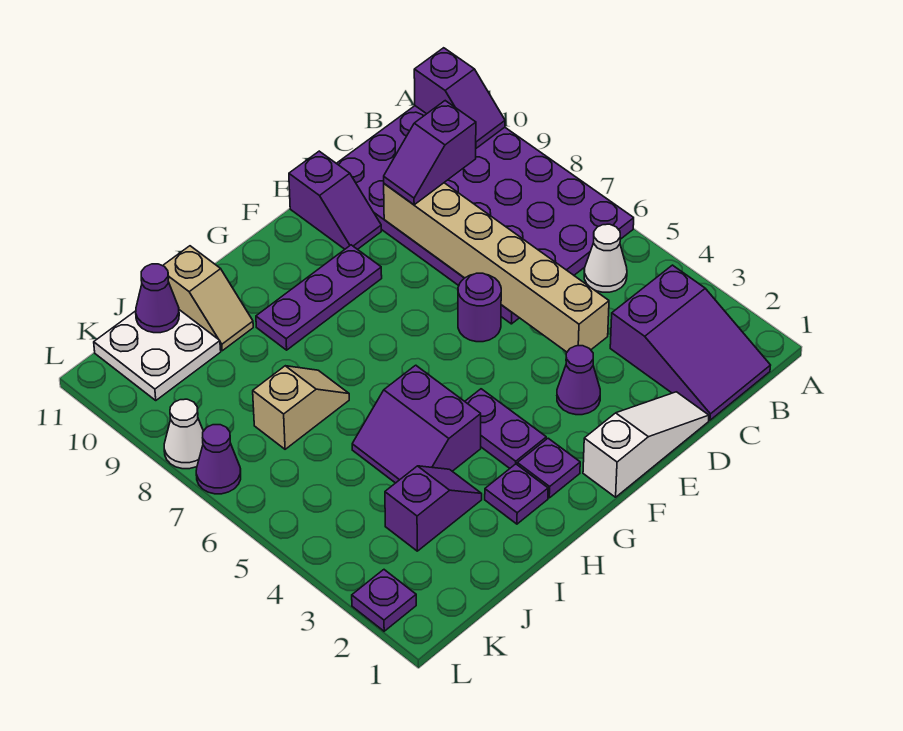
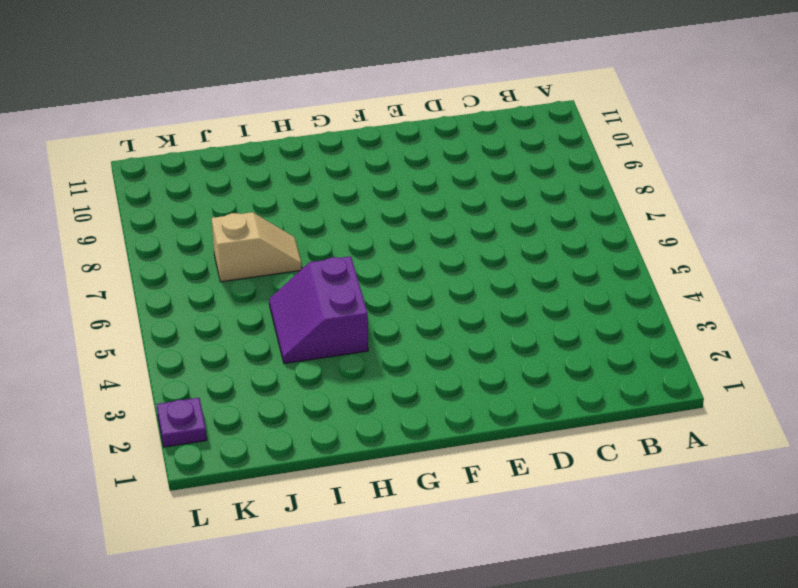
none -> purple 4x6 plate [336,106,634,324]
none -> purple 2x3 slope [610,265,771,420]
none -> white 1x1 cone [584,224,627,292]

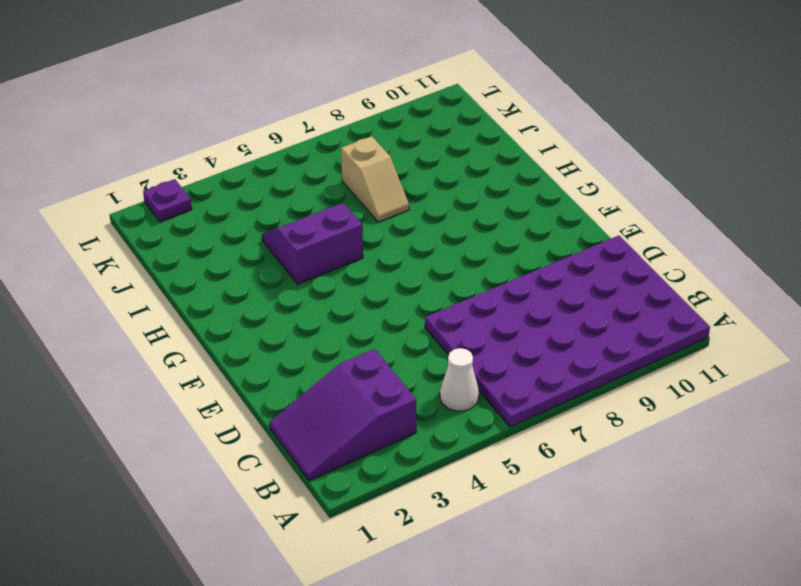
none -> white 1x3 slope [583,392,709,497]
none -> purple 1x1 cone [557,346,600,415]
none -> purple 1x1 round brick [458,273,501,342]

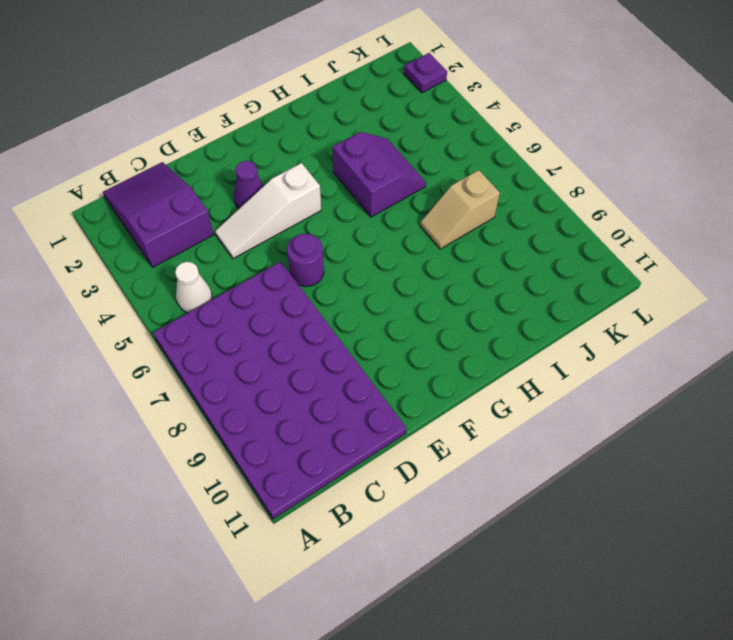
white 1x3 slope [215,163,321,259] -> white 1x3 slope moved to [583,392,709,497]
none -> purple 1x2 slope [289,151,381,249]
none -> purple 1x3 plate [256,245,382,350]
none -> purple 1x1 plate [517,438,580,498]

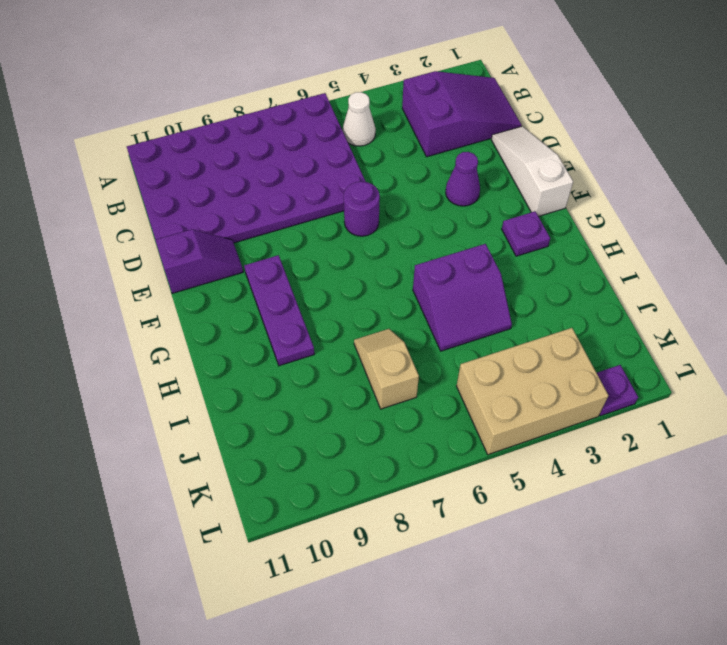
tan 2x3 brick [457,328,609,455] -> none
none -> purple 1x2 plate [465,389,546,468]
none -> purple 1x1 plate [485,464,548,524]
none -> purple 1x2 slope [385,466,482,551]

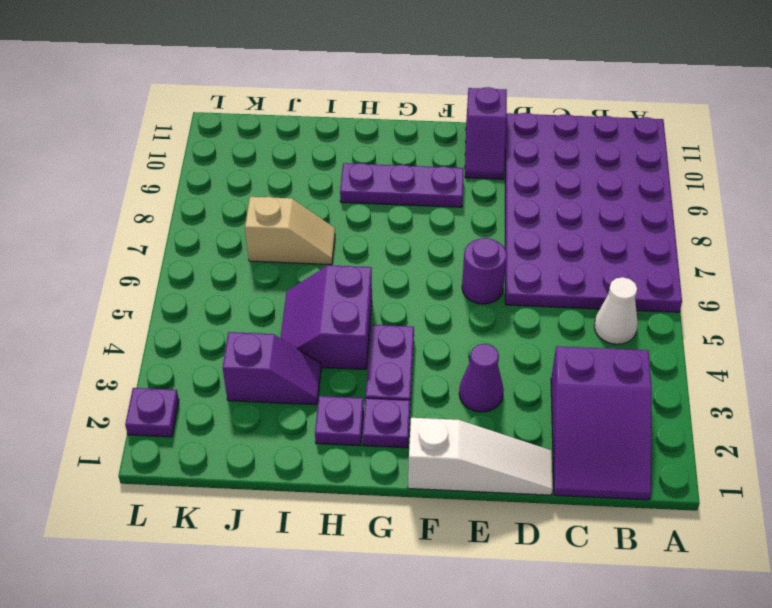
none -> tan 1x2 slope [163,246,253,351]
none -> white 2x2 plate [94,310,221,400]
none -> purple 1x1 cone [196,425,241,494]

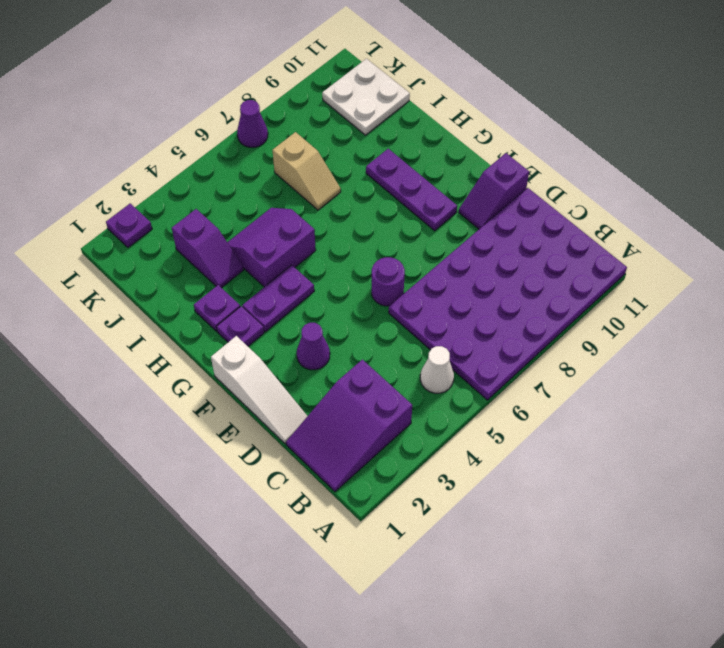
none -> tan 1x2 slope [163,246,253,351]
none -> white 1x1 cone [164,399,203,469]
none -> purple 1x2 slope [414,48,505,148]

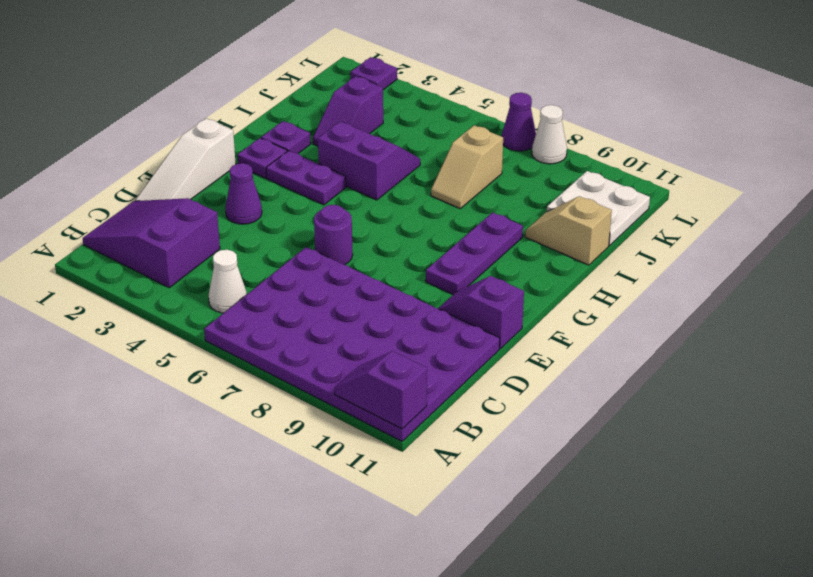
none -> tan 1x6 brick [384,183,609,352]
none -> purple 1x1 cone [136,264,179,333]
none -> purple 1x2 slope [384,101,476,205]

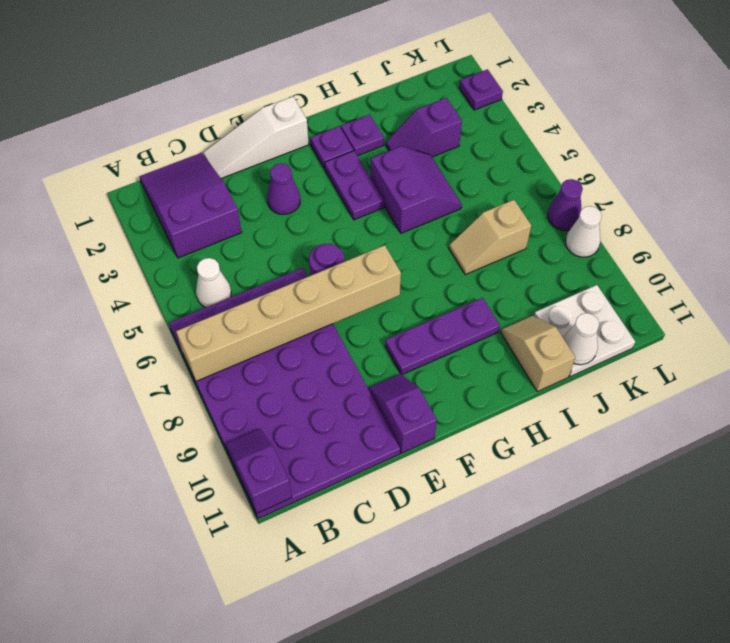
tan 1x6 brick [176,245,401,381] -> tan 1x6 brick turned to [384,183,609,352]
white 1x1 cone [563,313,599,365] -> purple 1x1 cone [136,264,179,333]
none -> purple 1x2 slope [384,101,476,205]

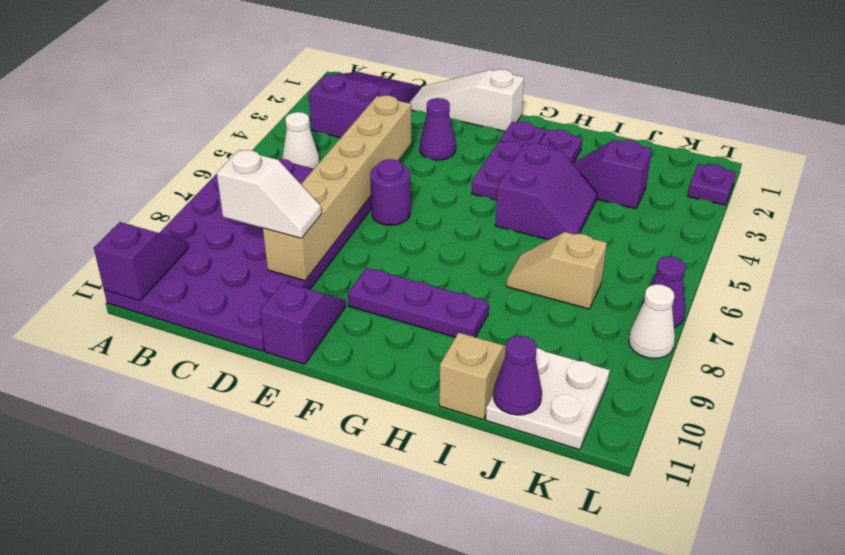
white 1x2 slope [217,150,321,238] -> purple 1x2 slope [384,101,476,205]

